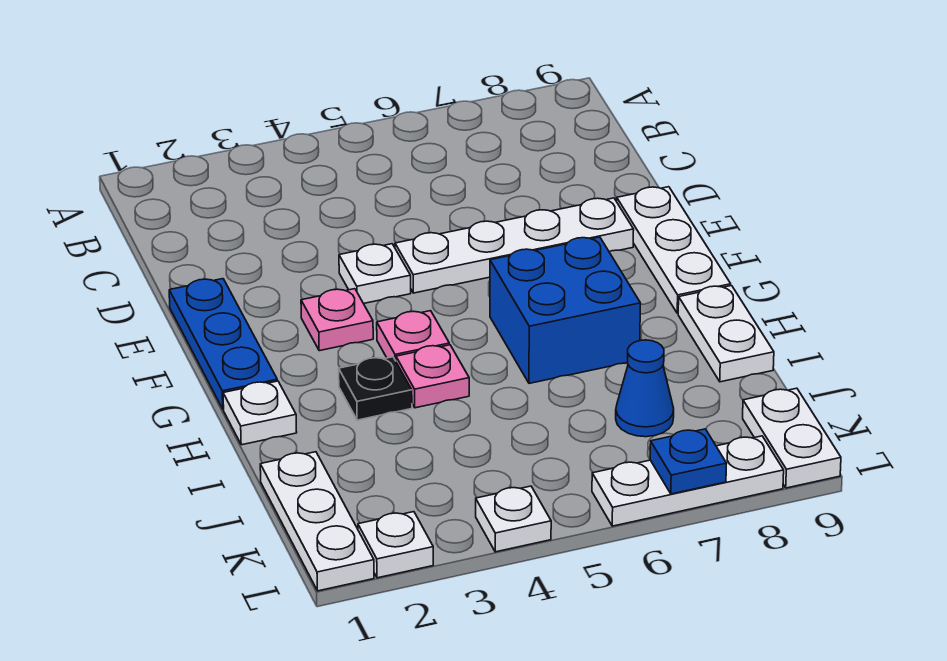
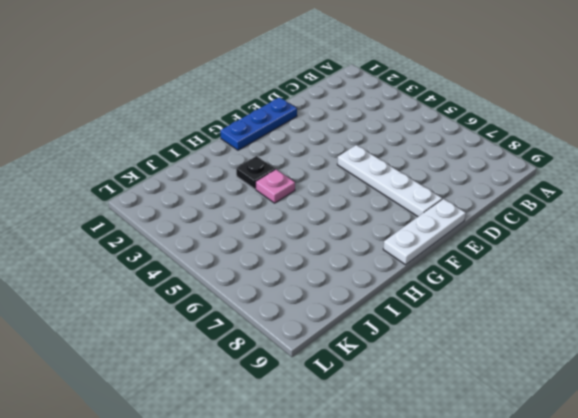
none -> white 1x1 plate [339,244,411,304]
none -> pink 1x1 plate [301,289,373,351]
none -> pink 1x1 plate [377,311,449,361]

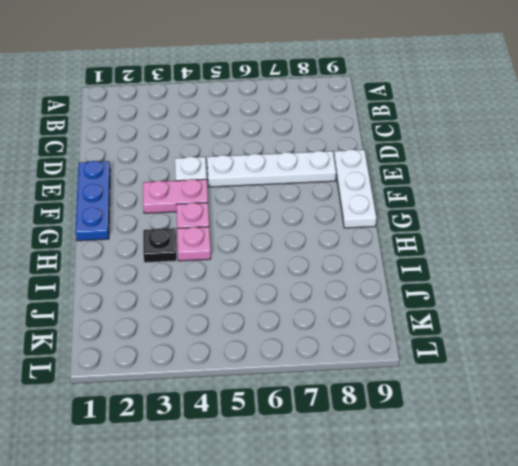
pink 1x2 plate [143,179,208,213] -> pink 1x1 plate [301,289,373,351]
none -> blue 2x2 brick [490,237,641,383]
none -> white 1x1 plate [223,381,297,445]
none -> white 1x2 plate [678,286,774,382]

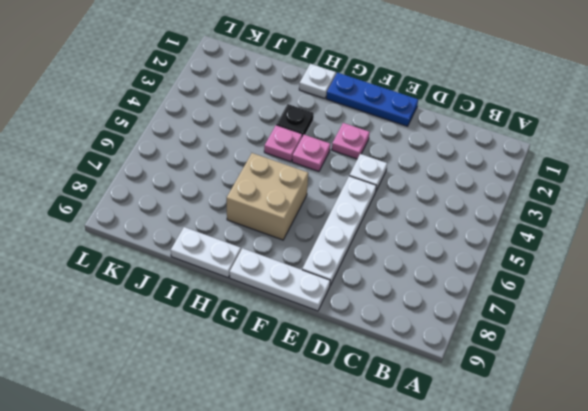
tan 2x2 brick [227,153,308,240] -> blue 2x2 brick [490,237,641,383]
none -> white 1x3 plate [260,452,374,591]
none -> blue 1x1 cone [616,340,674,437]
none -> white 1x2 plate [743,388,841,488]

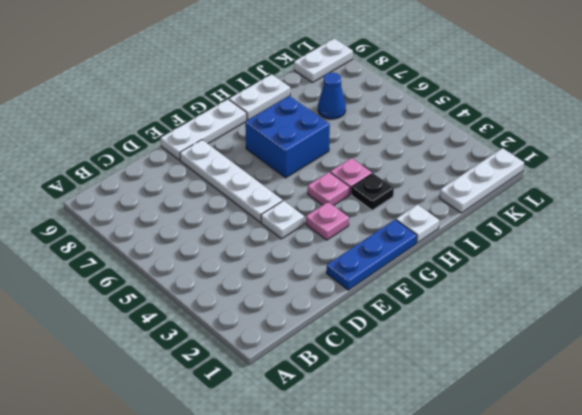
none -> white 1x1 plate [358,512,433,578]
none -> white 1x1 plate [476,486,551,552]
none -> white 1x3 plate [592,436,784,526]

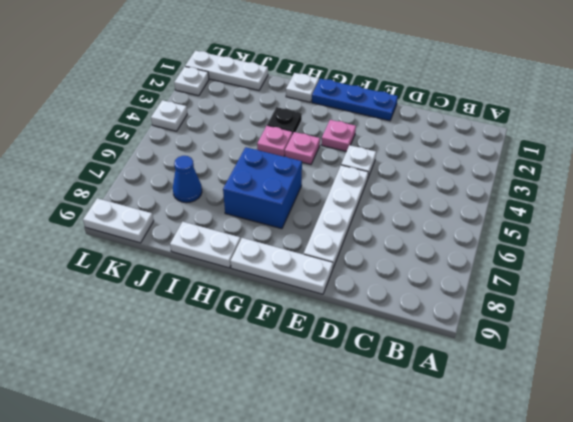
none -> white 1x3 plate [592,436,784,526]
none -> blue 1x1 plate [650,429,727,494]

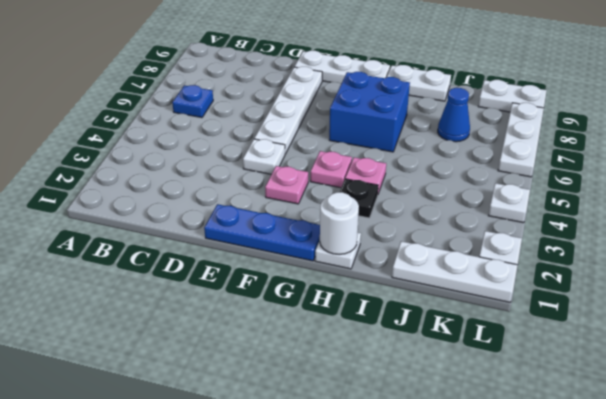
blue 1x1 plate [172,85,213,118] -> blue 1x1 plate moved to [650,429,727,494]
white 1x1 round brick [320,192,359,255] -> none

